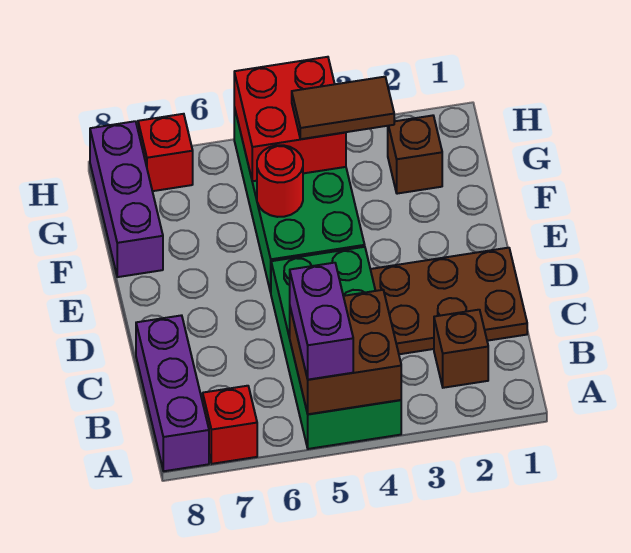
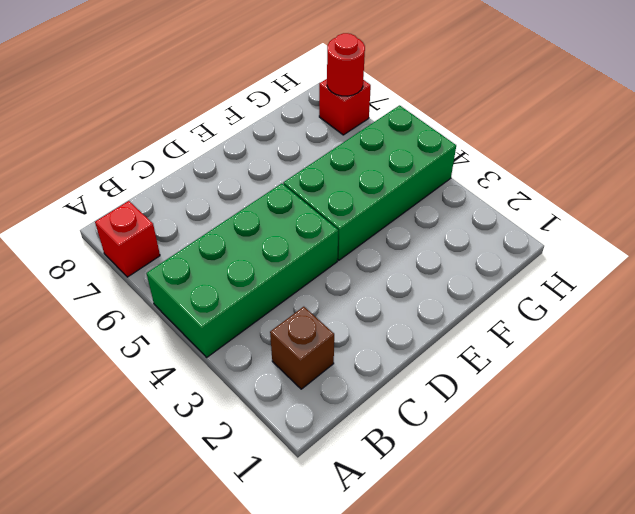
red 1x1 round brick [327,33,365,96] -> red 1x1 round brick moved to [257,145,303,217]
none -> purple 1x3 brick [136,315,209,471]
none -> brown 2x3 plate [370,248,527,354]
none -> purple 1x3 brick [90,121,163,277]

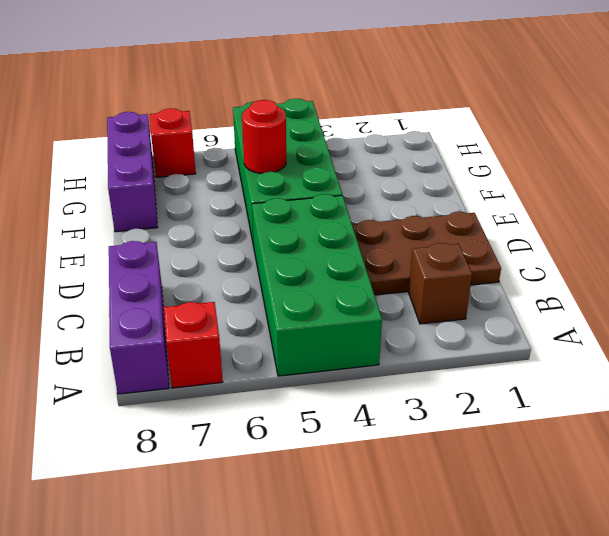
none -> brown 1x1 brick [388,115,442,194]
none -> brown 2x2 brick [290,290,401,414]
none -> red 2x2 brick [234,57,346,181]

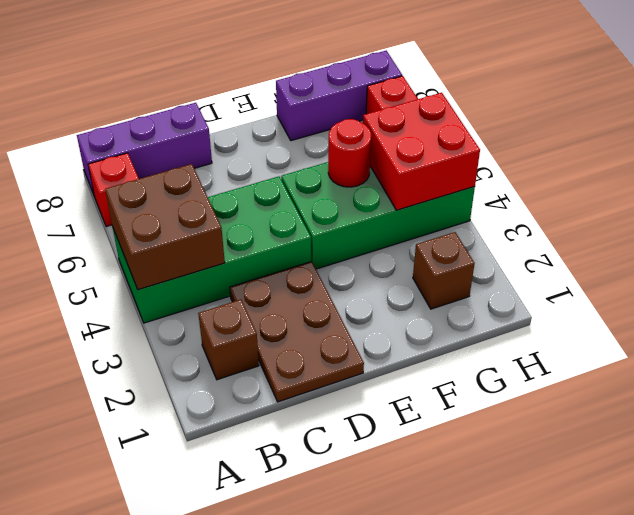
none -> purple 1x2 brick [290,263,353,380]
none -> brown 1x2 tile [292,77,394,139]

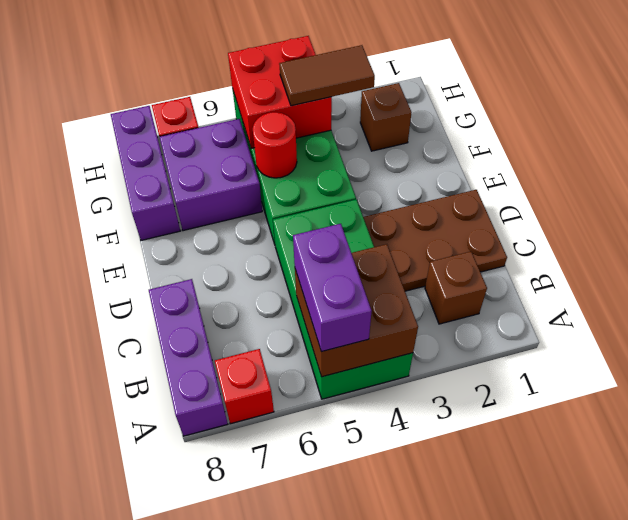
purple 2x2 brick [160,119,262,231] -> none

